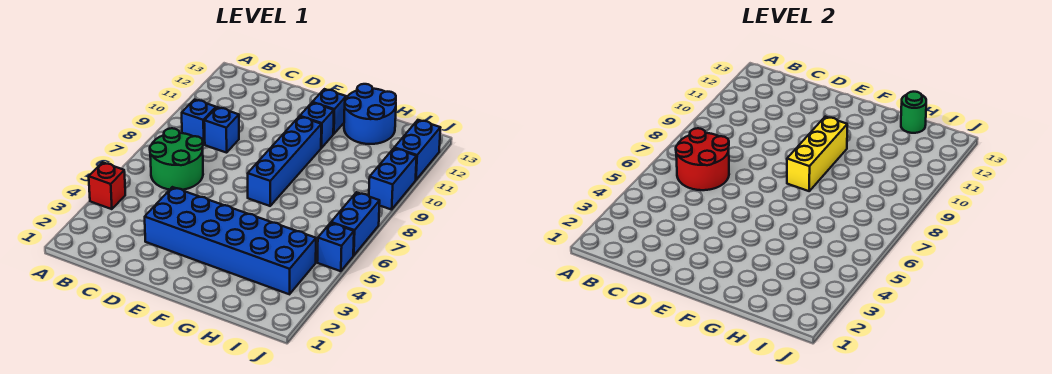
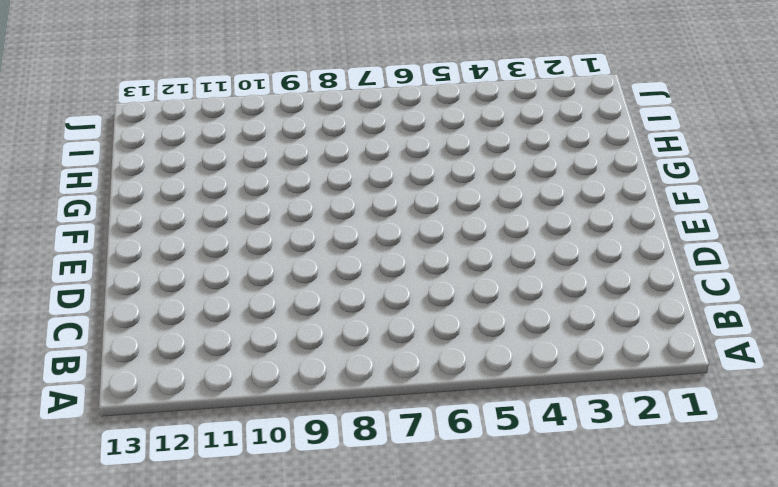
none -> red 1x1 brick [89,162,125,209]
none -> green 2x2 round brick [150,128,203,190]
none -> blue 1x1 brick [182,100,216,145]

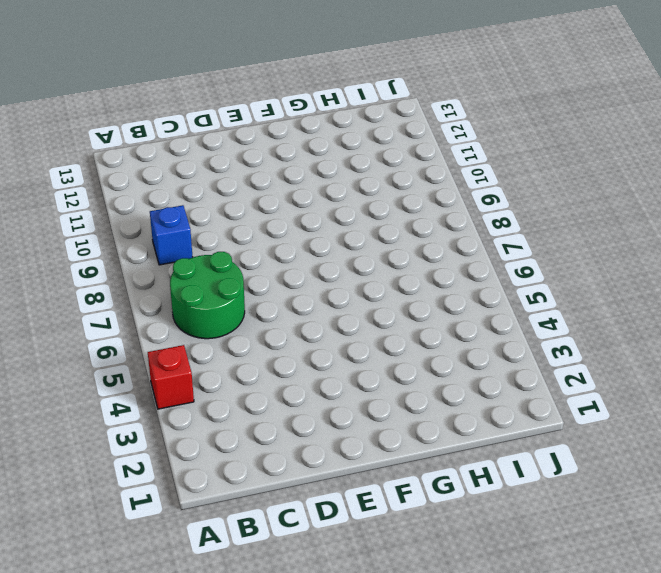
none -> blue 1x1 brick [204,107,239,153]
none -> blue 2x6 brick [145,187,316,294]
none -> blue 1x4 brick [248,116,321,206]

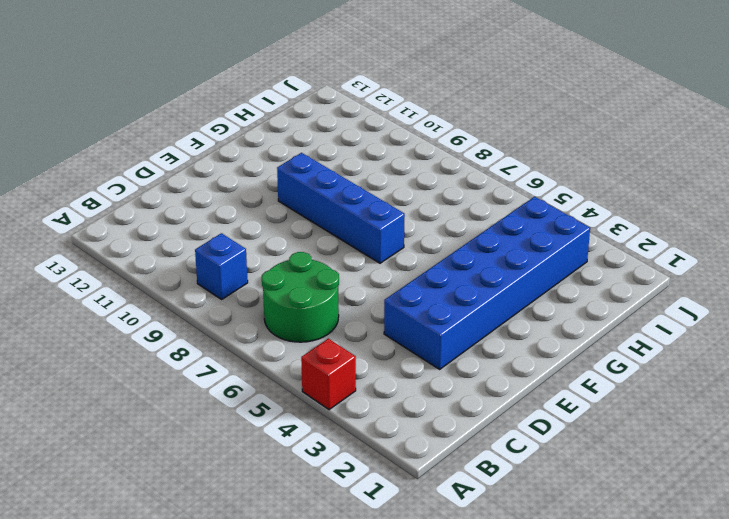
none -> blue 1x1 brick [204,107,239,153]
none -> blue 1x1 brick [300,103,334,148]
none -> blue 1x1 brick [312,89,346,134]

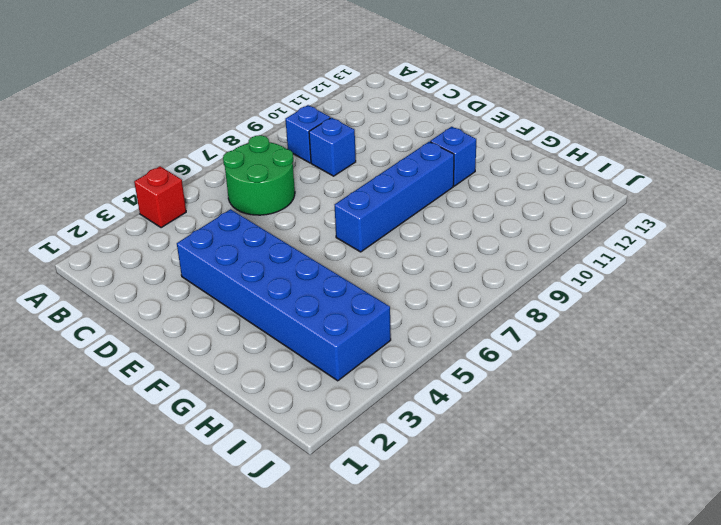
none -> blue 1x1 brick [312,89,346,134]
none -> blue 2x2 round brick [344,84,396,144]
none -> blue 1x1 brick [317,223,354,271]

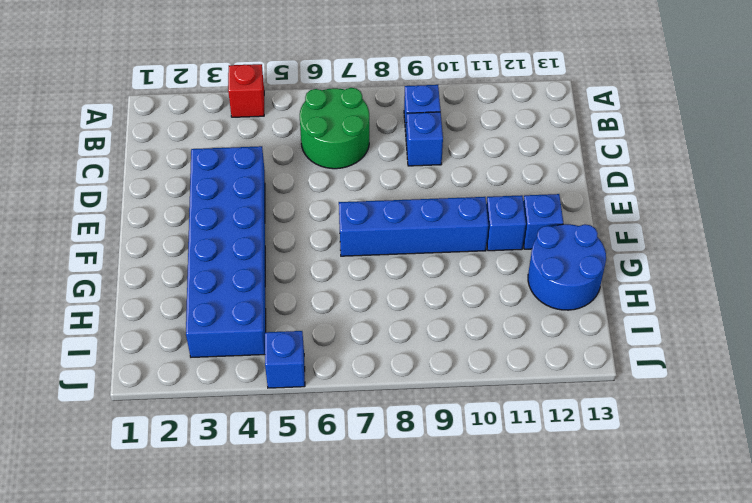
none -> blue 1x2 brick [331,192,380,256]
none -> blue 1x2 brick [369,148,417,210]
none -> blue 1x2 brick [395,120,440,180]

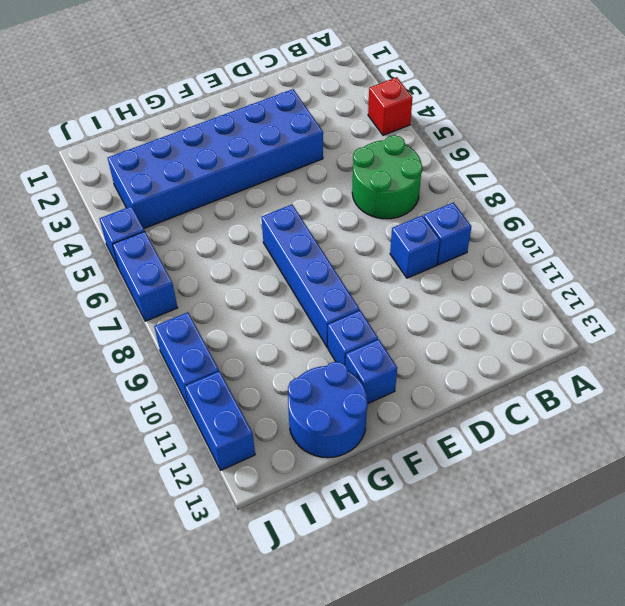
none -> red 2x2 round brick [676,128,729,190]
none -> yellow 1x3 brick [787,117,847,191]
none -> green 1x1 round brick [901,92,926,133]

